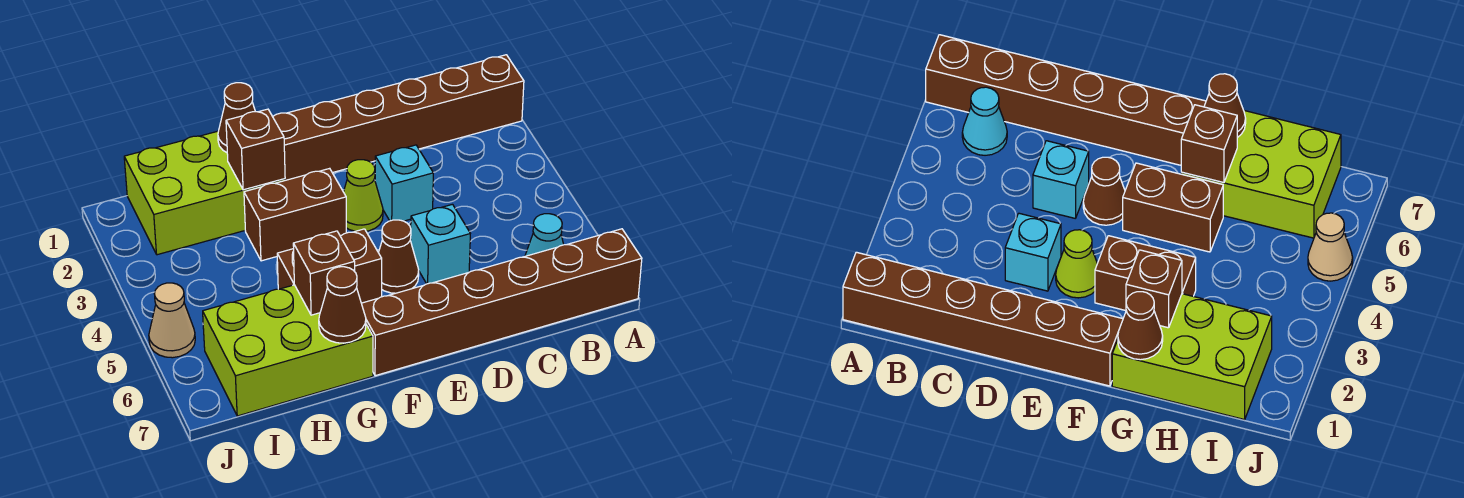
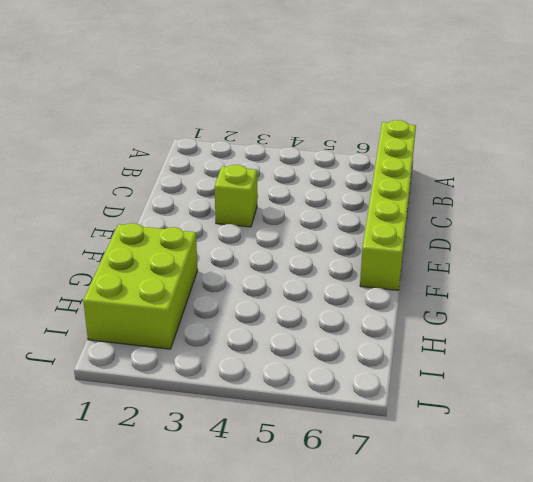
lime 1x6 brick [360,120,416,290] -> brown 1x6 brick [361,229,642,376]
lime 1x1 brick [215,165,257,227] -> cyan 1x1 brick [375,145,433,221]
none -> brown 1x6 brick [273,55,524,180]
none -> cyan 1x1 cone [525,214,564,256]
none -> cyan 1x1 brick [410,204,470,284]

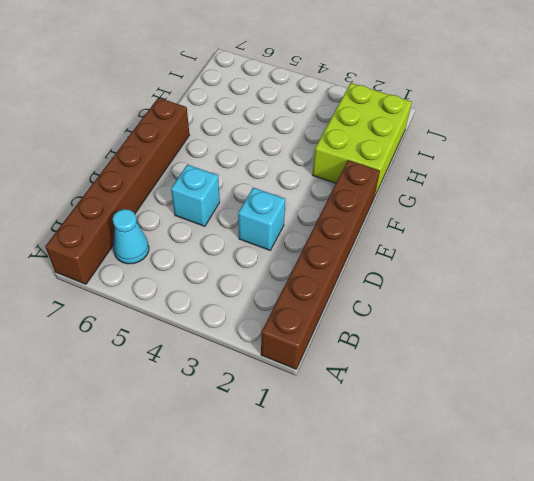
none -> lime 1x1 cone [344,160,383,231]
none -> brown 1x1 cone [378,220,419,293]
none -> brown 1x2 brick [244,168,346,261]

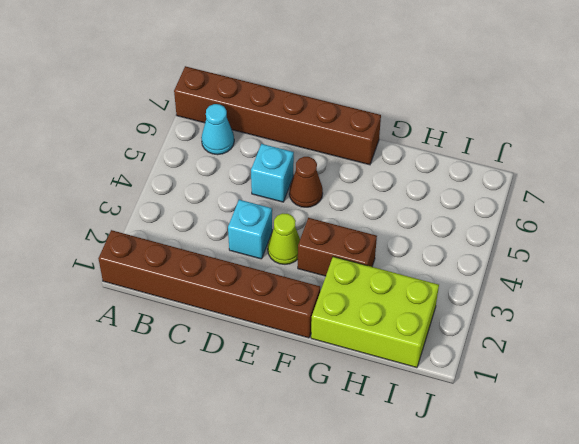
none -> brown 1x2 brick [277,229,382,303]
none -> lime 2x3 brick [203,285,373,416]
none -> tan 1x1 cone [149,283,195,358]

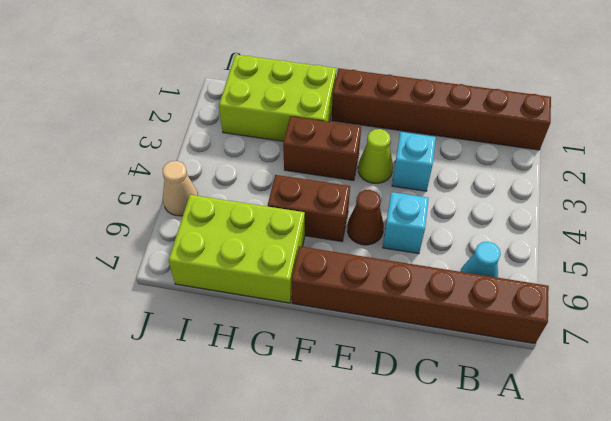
none -> brown 1x1 cone [218,83,255,152]
none -> brown 1x1 brick [226,109,285,190]
none -> brown 1x1 brick [293,231,355,315]

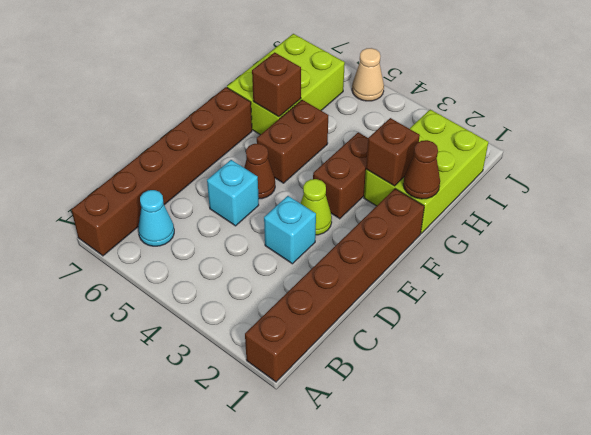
none -> brown 1x1 cone [319,267,366,343]

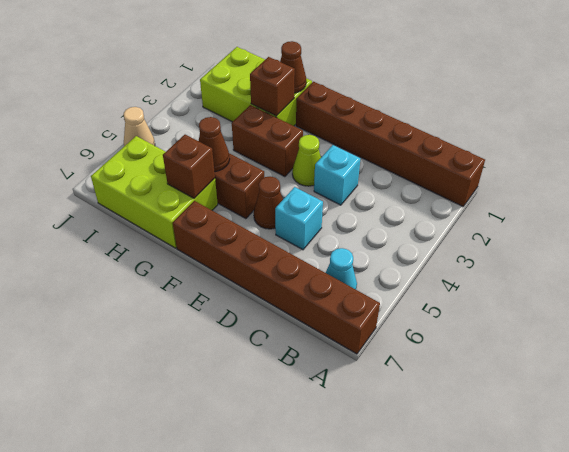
brown 1x1 cone [199,117,230,171] -> brown 1x1 cone moved to [319,267,366,343]

